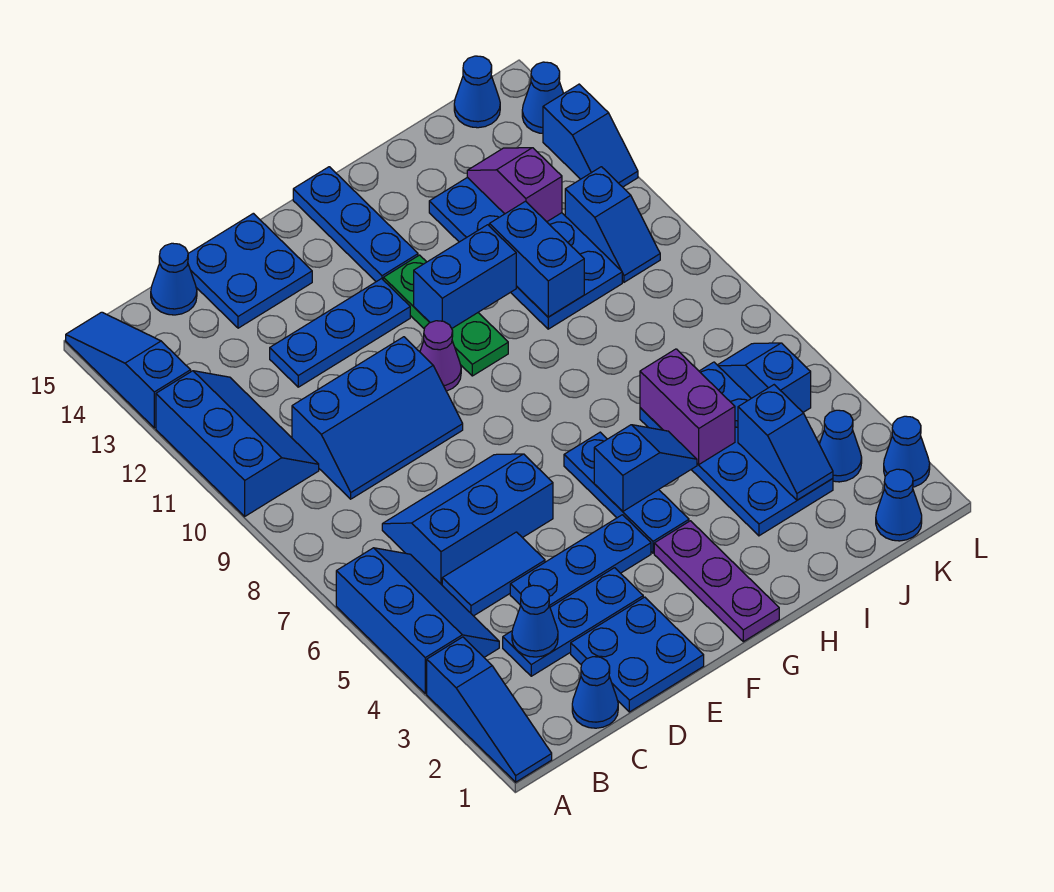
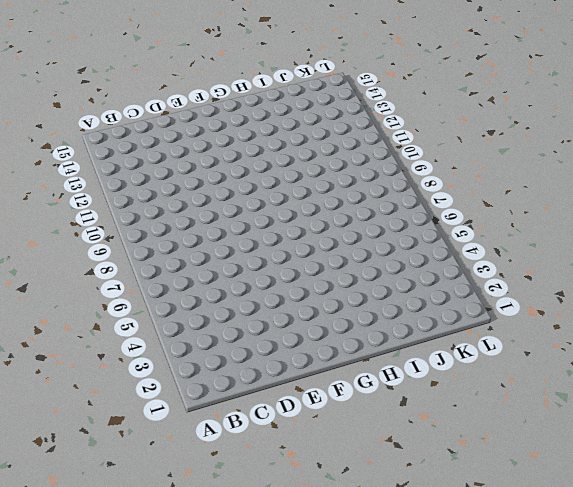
none -> blue 1x3 slope [427,637,552,782]
none -> blue 2x3 slope [336,548,499,694]
none -> blue 2x3 slope [156,371,319,516]
none -> blue 1x3 slope [66,312,191,428]

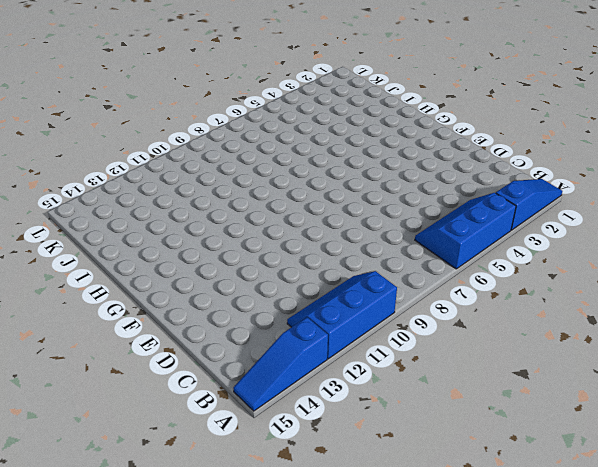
none -> blue 1x1 cone [572,657,618,728]
none -> blue 1x3 plate [503,568,643,676]
none -> blue 1x2 tile [442,532,545,616]
none -> blue 2x3 slope [382,454,553,585]

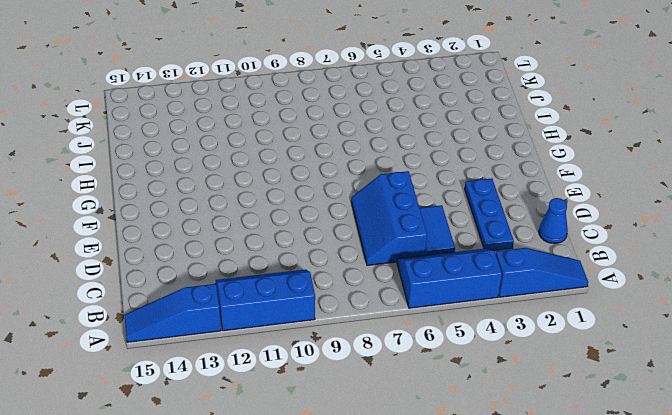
none -> blue 2x3 slope [292,337,463,499]
none -> blue 1x1 cone [151,243,197,315]
none -> blue 2x2 plate [571,597,704,712]
none -> blue 1x3 plate [510,515,651,607]

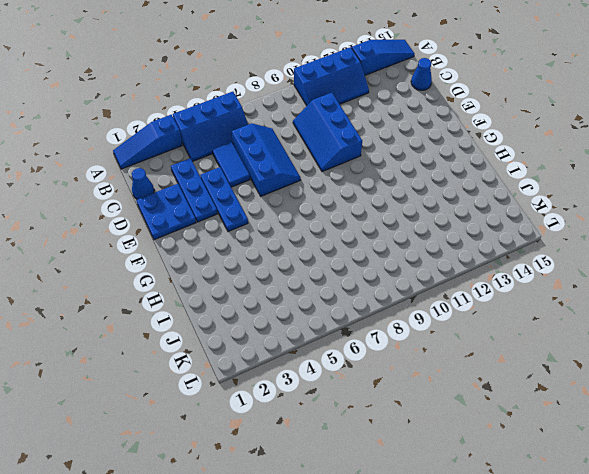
none -> blue 1x3 plate [270,279,410,387]
none -> blue 2x2 plate [188,213,312,328]
none -> purple 1x1 cone [420,321,461,391]
none -> purple 1x3 plate [654,521,779,642]

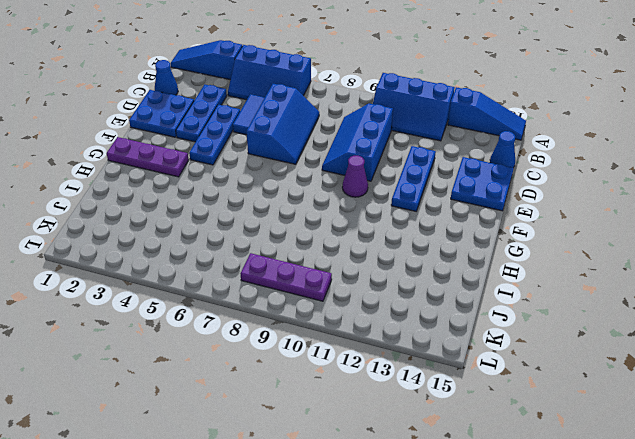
purple 1x3 plate [240,253,332,301] -> blue 1x2 slope [565,167,660,282]
none -> blue 1x3 plate [564,432,689,553]
none -> green 1x3 plate [383,255,508,376]
none -> blue 1x3 plate [293,167,418,282]
none -> blue 2x4 plate [640,362,833,536]

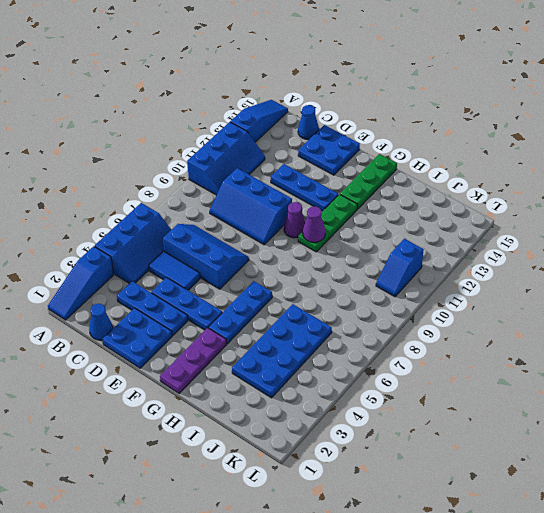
purple 1x1 cone [303,206,325,242] -> none
green 1x3 plate [340,154,397,209] -> blue 1x3 plate [293,167,418,282]
none -> blue 2x4 plate [429,177,622,329]
none -> blue 1x1 cone [876,469,922,541]
none -> blue 1x1 cone [819,410,862,482]
none -> blue 1x2 slope [718,343,811,412]

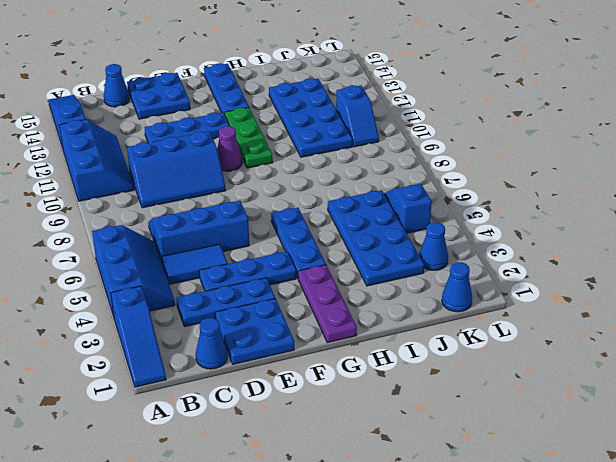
none -> blue 1x1 cone [454,56,500,128]
none -> blue 1x1 cone [884,416,930,487]
none -> blue 1x2 slope [543,84,638,187]
none -> blue 1x1 cone [522,62,564,133]

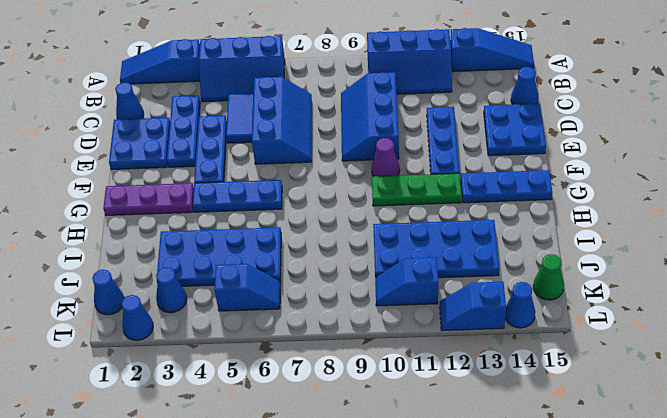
green 1x1 cone [533,254,564,300] -> blue 1x1 cone [454,56,500,128]
none -> blue 1x1 cone [512,585,558,657]
none -> blue 1x2 slope [594,425,697,511]
none -> blue 1x2 brick [414,225,516,328]
none -> purple 1x2 brick [640,349,735,465]

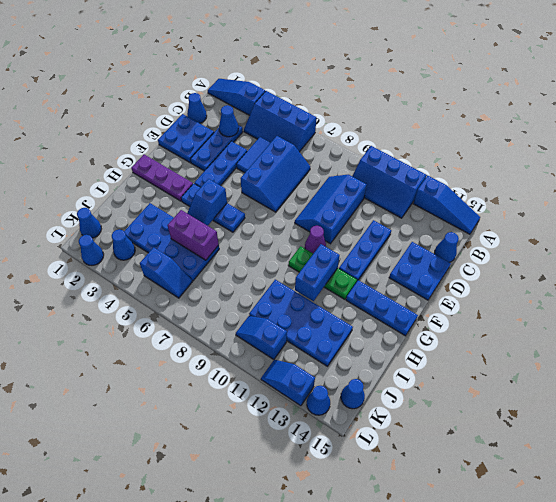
none -> blue 1x2 brick [489,201,584,317]
none -> blue 1x2 slope [738,385,833,500]
none -> purple 1x2 slope [467,148,562,222]

